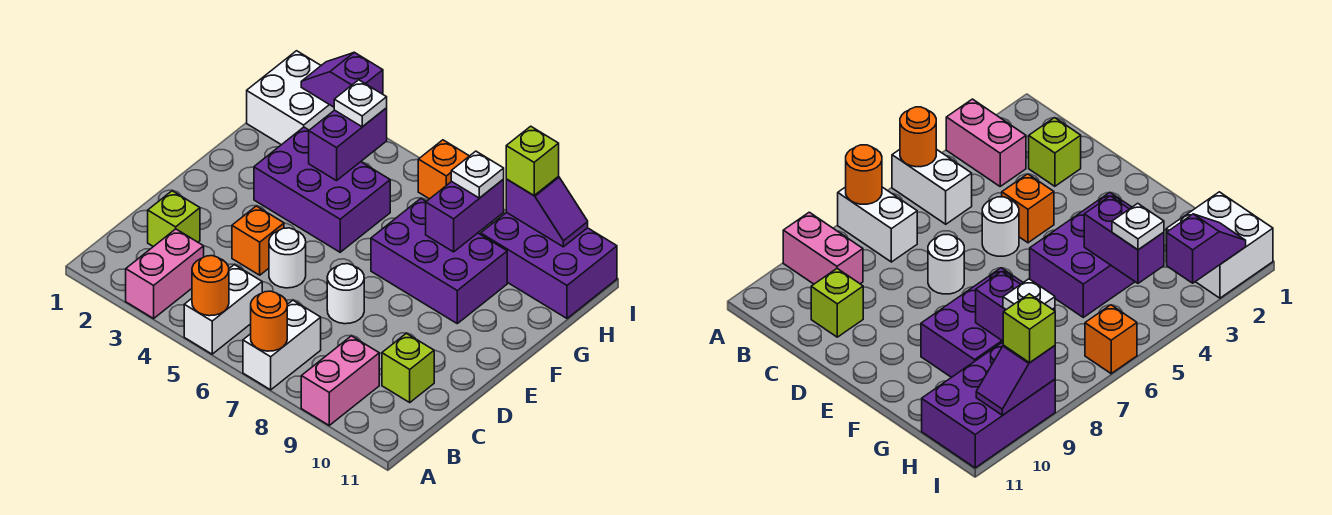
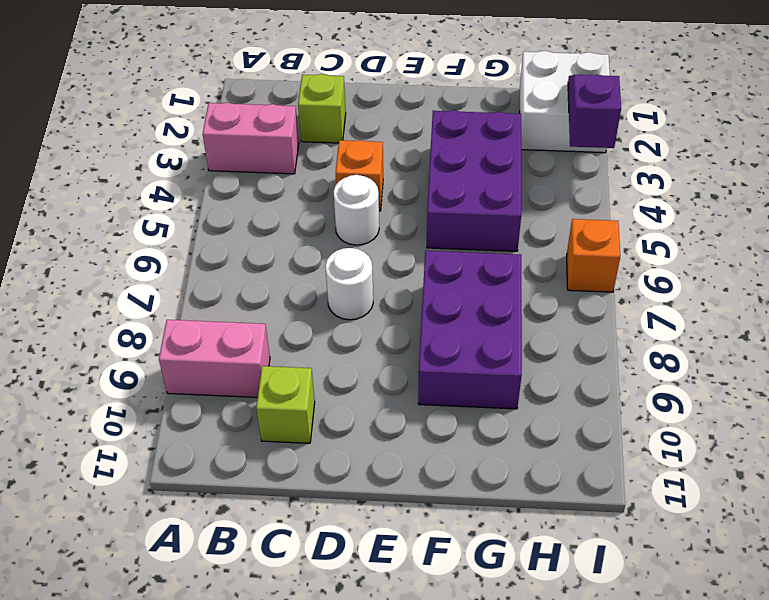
none -> white 1x2 brick [184,265,262,354]
none -> white 1x2 brick [243,300,321,390]
none -> purple 2x3 brick [481,212,617,318]

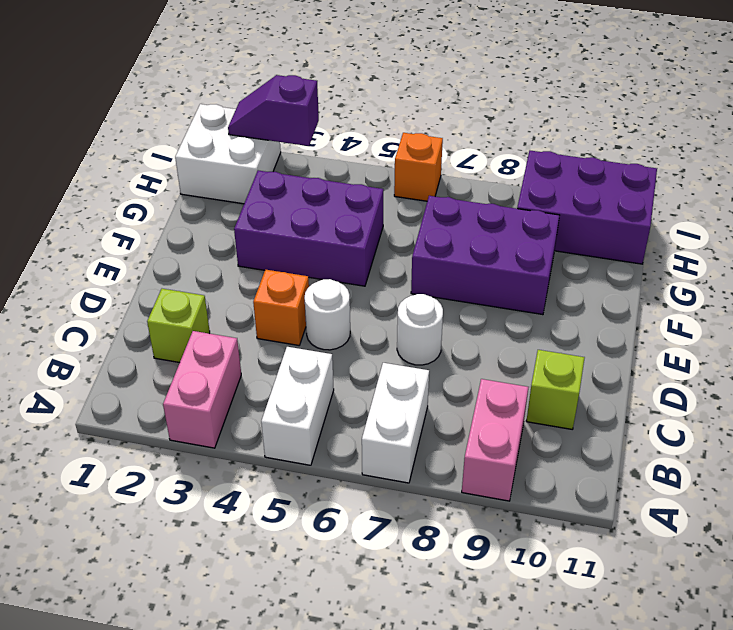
none -> orange 1x1 round brick [192,256,229,316]
none -> orange 1x1 round brick [251,291,287,351]
none -> purple 1x2 brick [309,108,387,181]

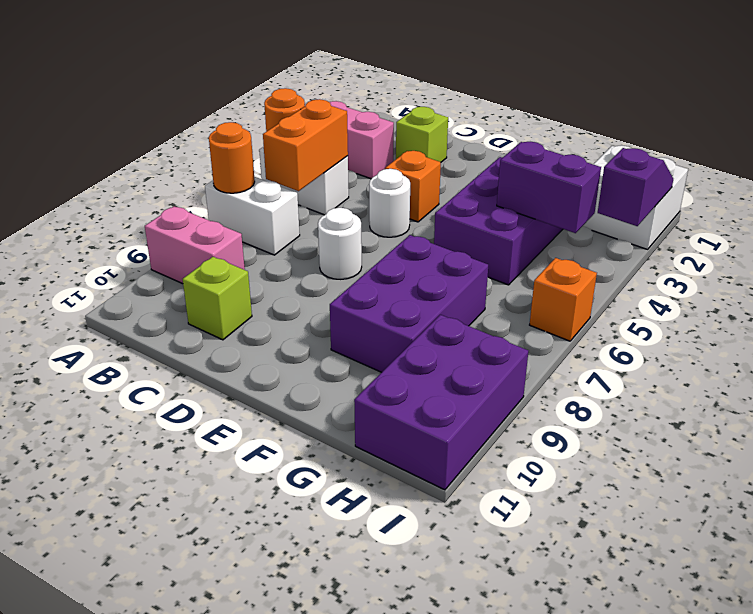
orange 1x2 brick [263,99,348,191] -> none
none -> purple 1x2 brick [426,179,504,252]
none -> purple 1x2 slope [506,177,588,247]
none -> white 1x1 plate [334,80,387,127]

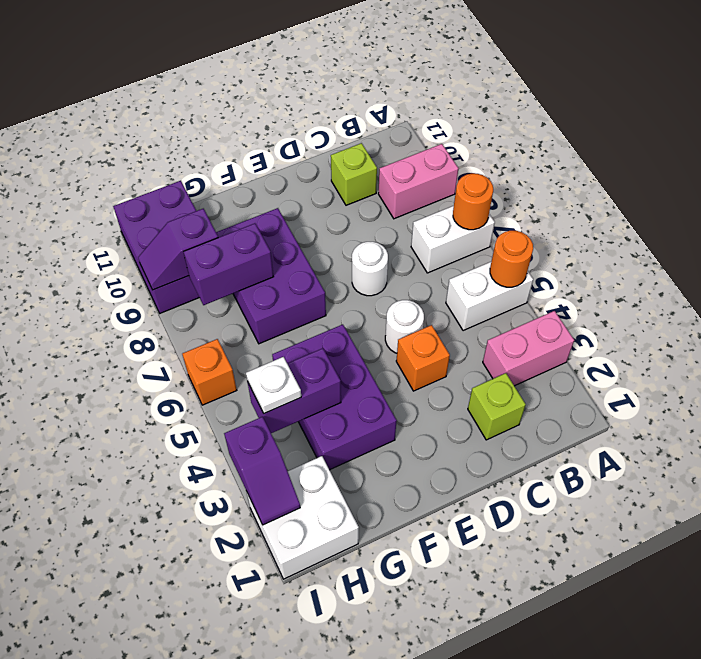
purple 1x2 slope [138,209,218,290] -> purple 1x2 slope turned to [506,177,588,247]
none -> white 1x1 plate [451,151,504,198]
none -> lime 1x1 brick [506,126,559,195]

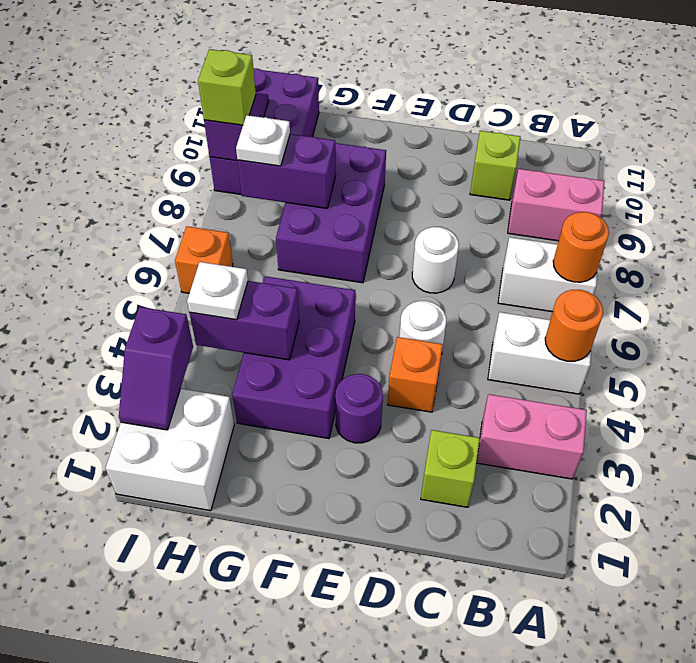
purple 1x1 round brick [335,374,383,443] -> none

